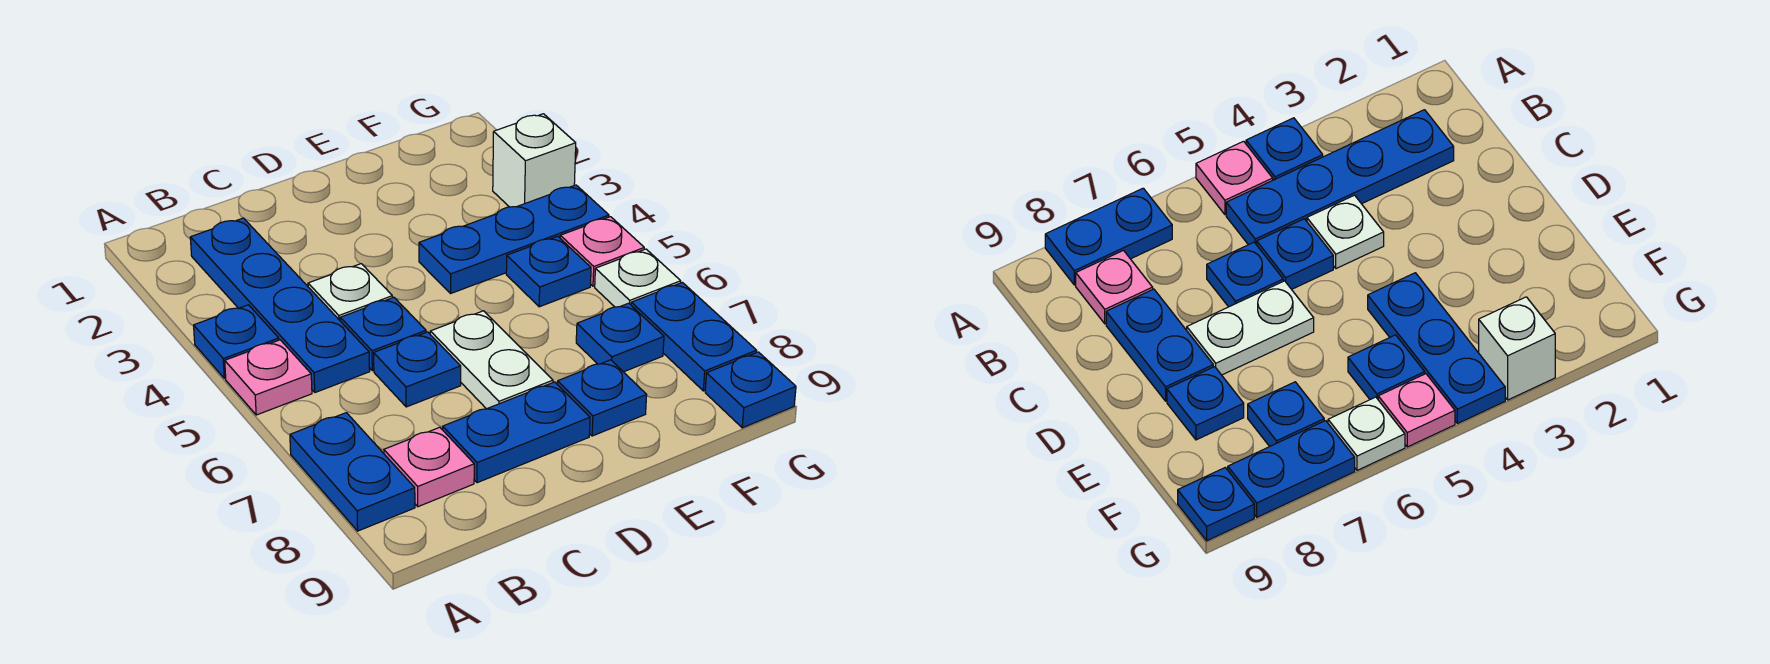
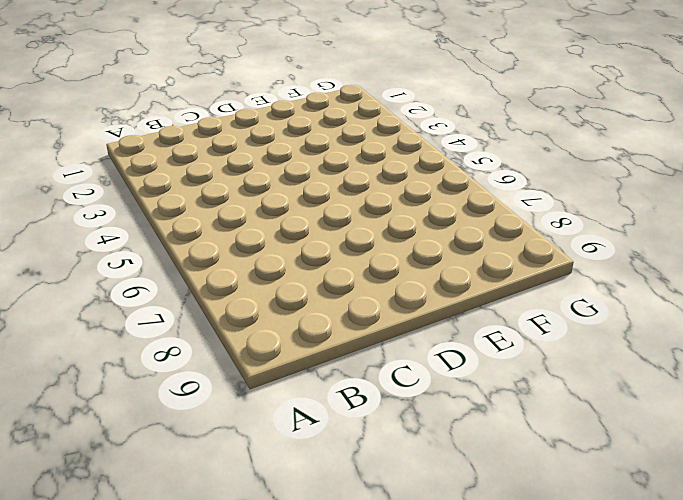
none -> blue 1x1 plate [194,305,279,378]
none -> pink 1x1 plate [225,340,312,415]
none -> blue 1x2 plate [290,413,415,531]

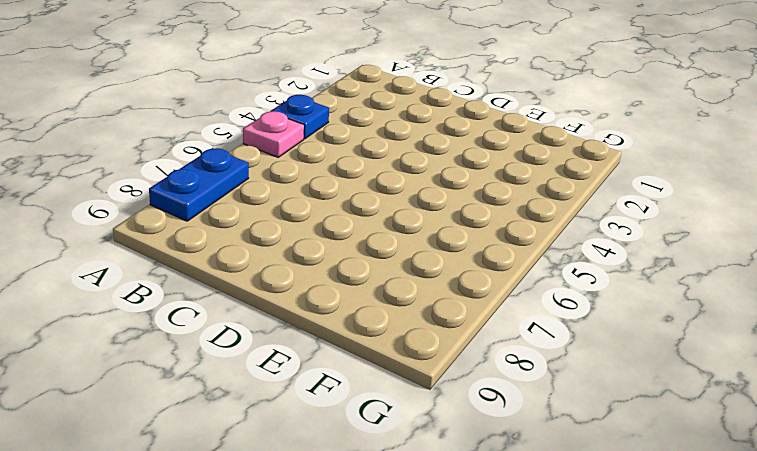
none -> blue 1x4 plate [190,218,370,392]
none -> pink 1x1 plate [384,427,474,507]
none -> white 1x1 plate [308,264,393,320]

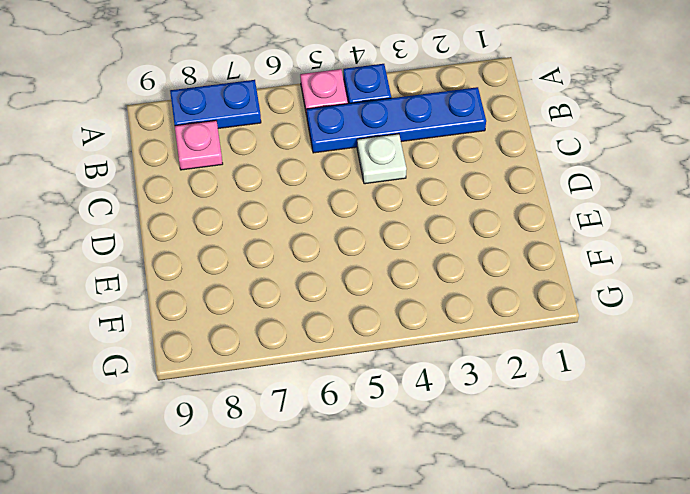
none -> blue 1x1 plate [340,297,426,371]
none -> blue 1x1 plate [374,332,461,407]
none -> blue 1x2 plate [443,382,590,483]

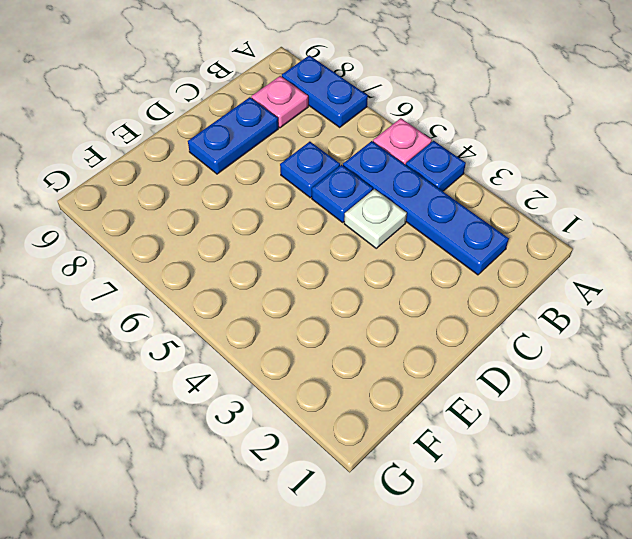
none -> white 1x2 plate [430,311,553,409]
none -> blue 1x3 plate [419,185,609,293]
none -> blue 1x1 plate [557,360,647,436]

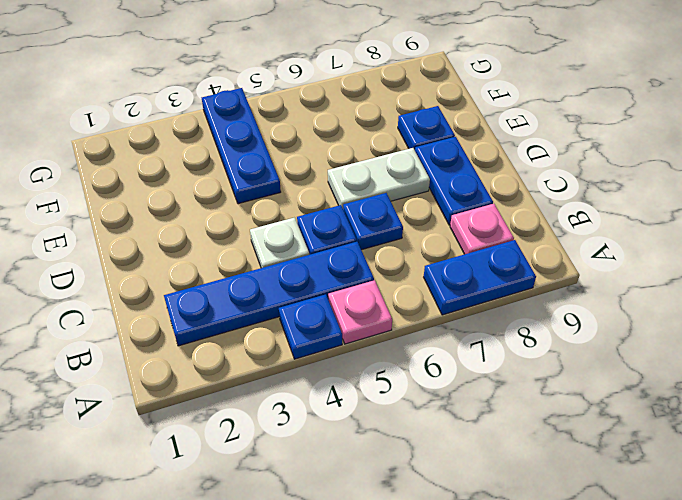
none -> blue 1x1 plate [506,236,591,307]
none -> blue 1x1 plate [576,303,664,372]
none -> white 1x1 brick [493,114,576,207]

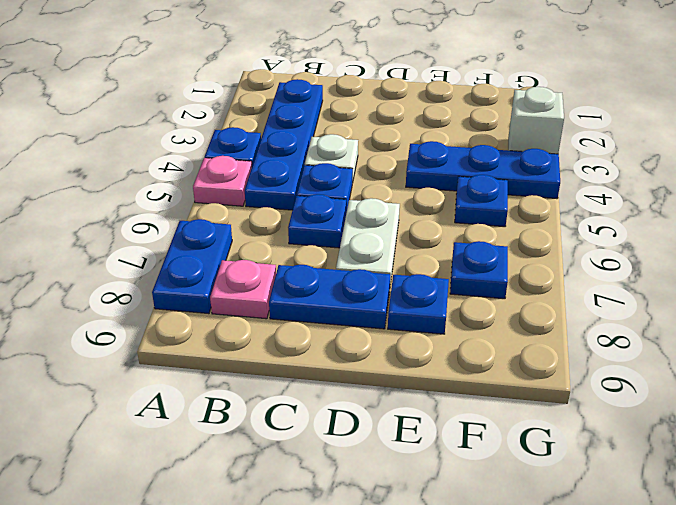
none -> pink 1x1 plate [560,217,644,286]
none -> white 1x1 plate [595,249,681,307]
none -> blue 1x2 plate [631,283,757,391]

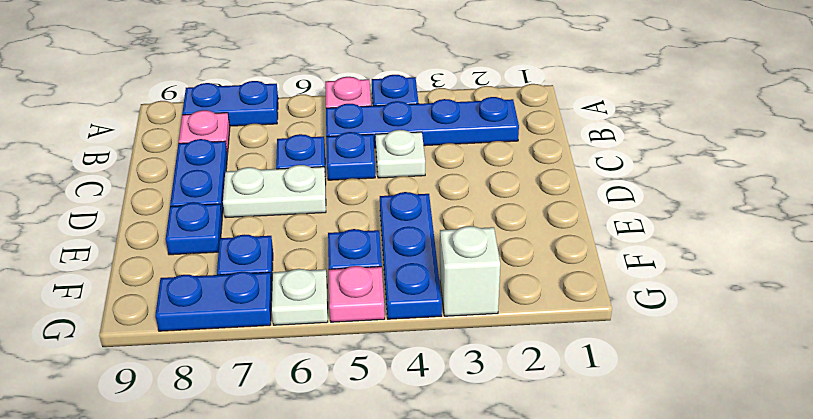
none -> blue 1x1 plate [705,352,796,428]

